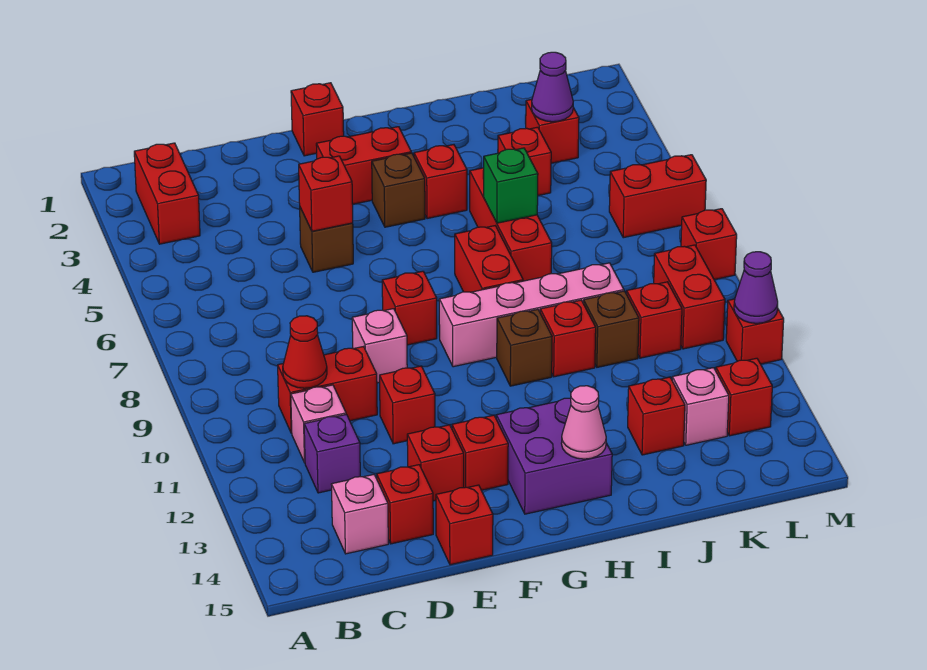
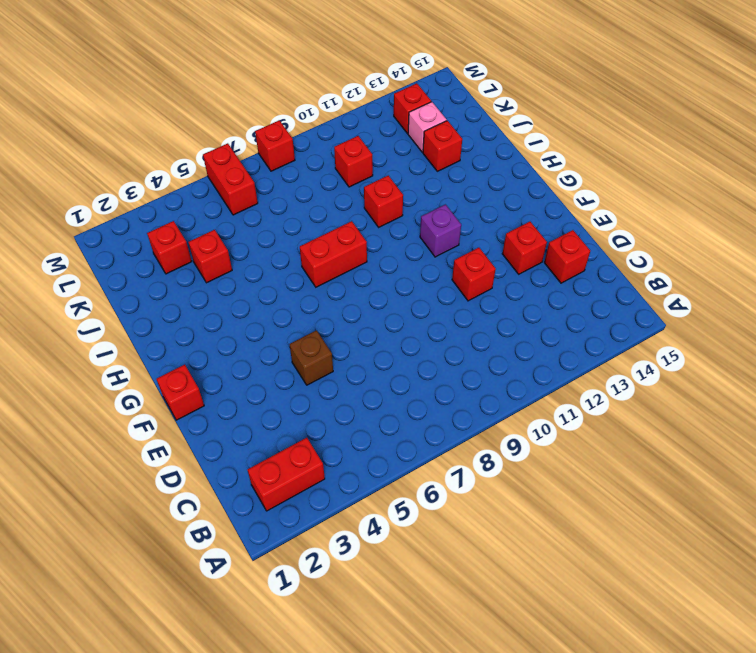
purple 1x1 brick [420,204,461,257] -> purple 1x1 brick moved to [304,414,360,493]
none -> red 1x2 brick [278,347,377,433]
none -> pink 1x1 brick [291,385,346,463]
none -> pink 1x1 brick [331,475,388,554]
none -> pink 1x1 brick [352,309,407,383]

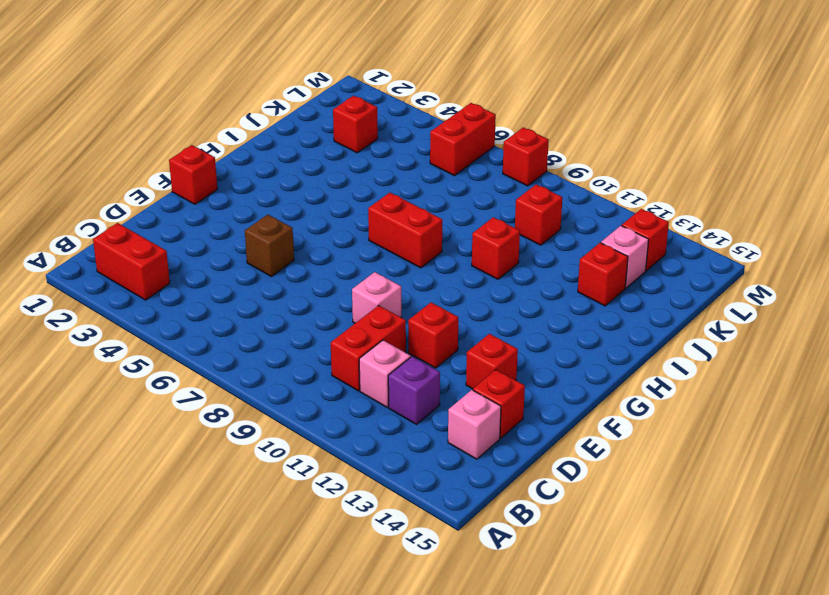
none -> red 1x1 brick [436,485,493,565]
none -> red 1x2 brick [316,127,411,204]
none -> red 1x1 brick [382,271,437,345]
none -> red 1x1 brick [452,415,508,490]

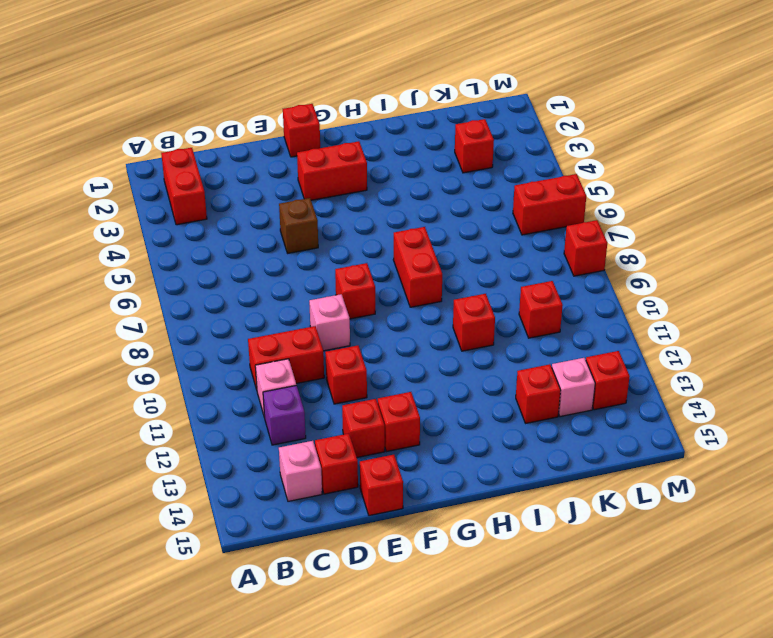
none -> brown 1x1 brick [372,153,425,227]
none -> pink 1x4 brick [439,263,624,367]
none -> purple 2x2 brick [496,398,612,514]
none -> red 1x1 brick [414,145,467,219]

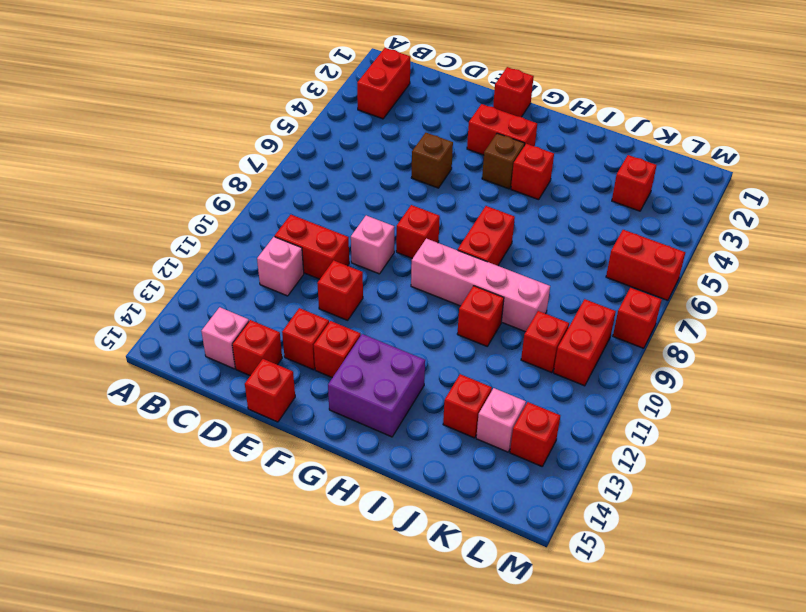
none -> purple 1x1 brick [304,414,360,493]
none -> brown 1x1 brick [497,309,552,386]
none -> red 1x3 brick [470,168,552,281]
none -> red 1x1 brick [498,127,551,195]

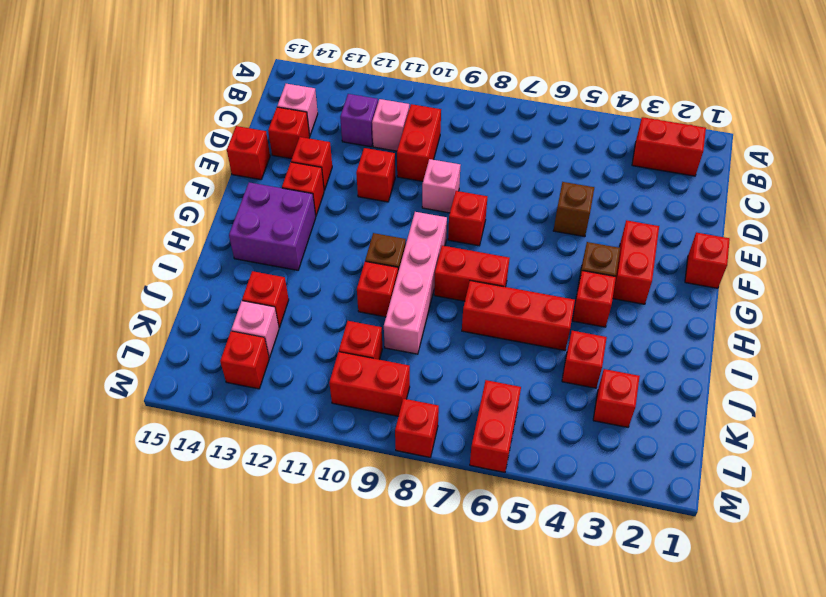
none -> brown 1x1 brick [584,291,639,367]
none -> red 1x1 brick [726,299,784,364]
none -> red 1x1 cone [283,316,327,388]
none -> red 1x1 brick [299,156,353,231]

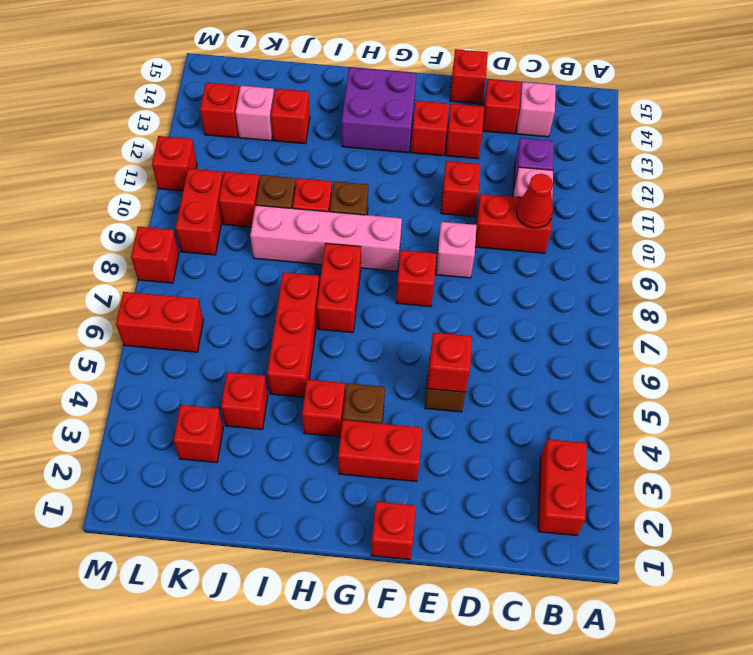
none -> pink 1x1 cone [561,386,606,459]
none -> green 1x1 brick [483,148,538,223]
none -> purple 1x1 cone [532,52,573,122]
none -> purple 1x1 cone [734,252,778,323]

